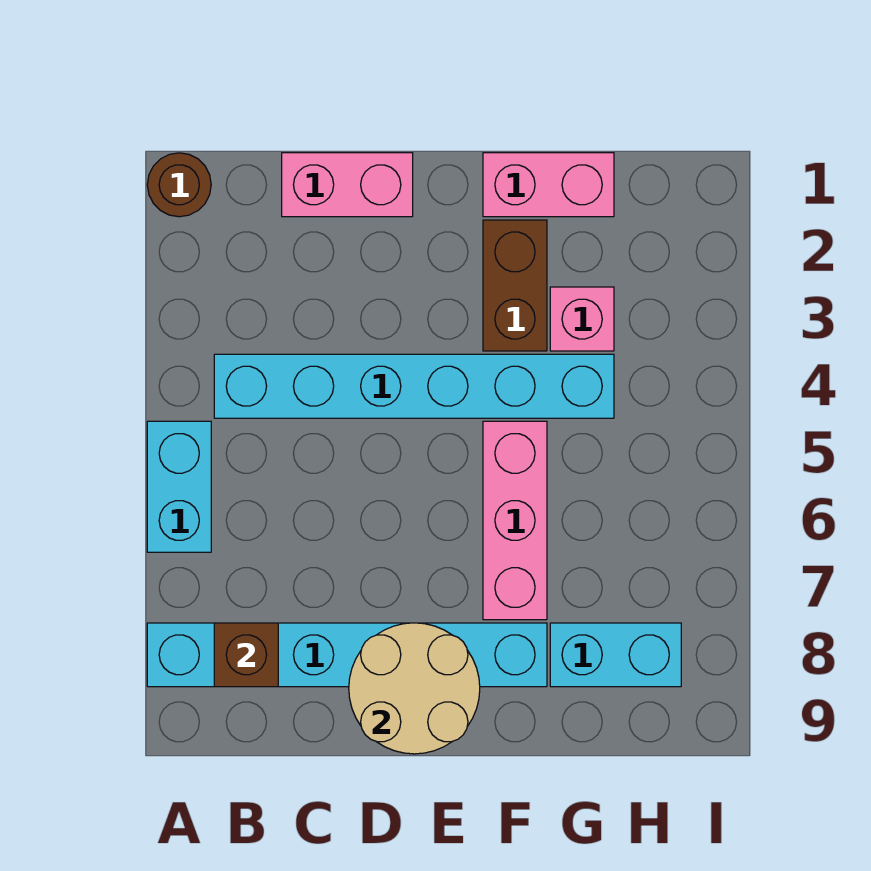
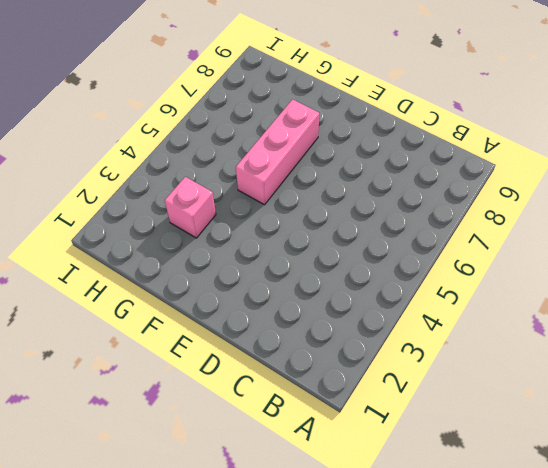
none -> brown 1x1 round brick [147,153,211,217]
none -> cyan 1x2 brick [147,421,211,552]
none -> cyan 1x6 brick [147,623,547,687]

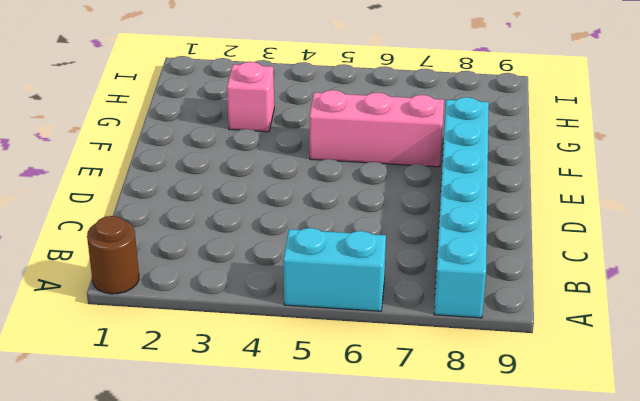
none -> cyan 1x6 brick [214,354,614,418]
none -> pink 1x2 brick [282,153,413,217]
none -> pink 1x2 brick [483,153,614,217]

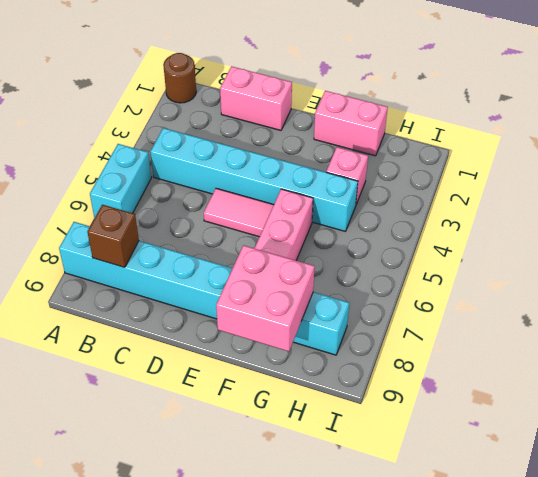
pink 1x2 tile [204,188,274,237] -> none
pink 2x2 brick [216,245,315,352] -> none
none -> brown 1x2 brick [483,220,547,351]
none -> tan 2x2 round brick [349,623,480,754]

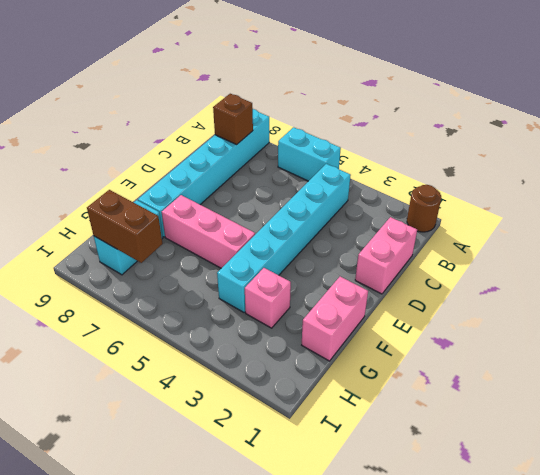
brown 1x2 brick [87,190,163,263] -> brown 1x2 brick moved to [483,220,547,351]
none -> tan 2x2 round brick [349,623,480,754]

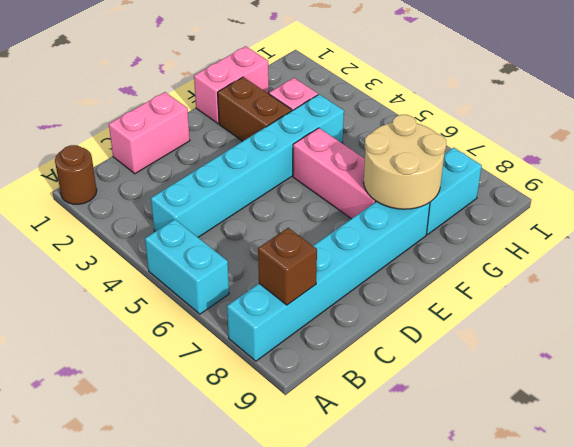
tan 2x2 round brick [364,115,446,209] -> tan 2x2 round brick moved to [349,623,480,754]

